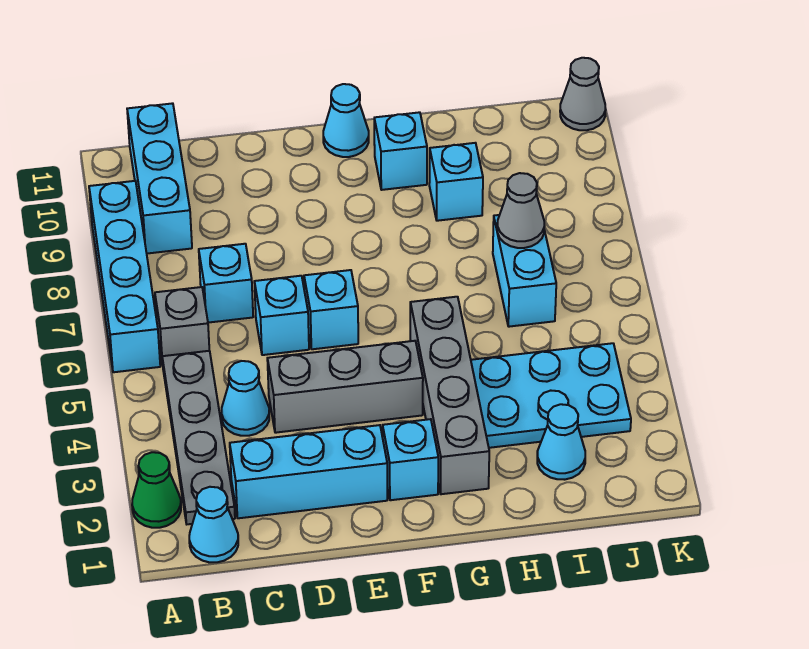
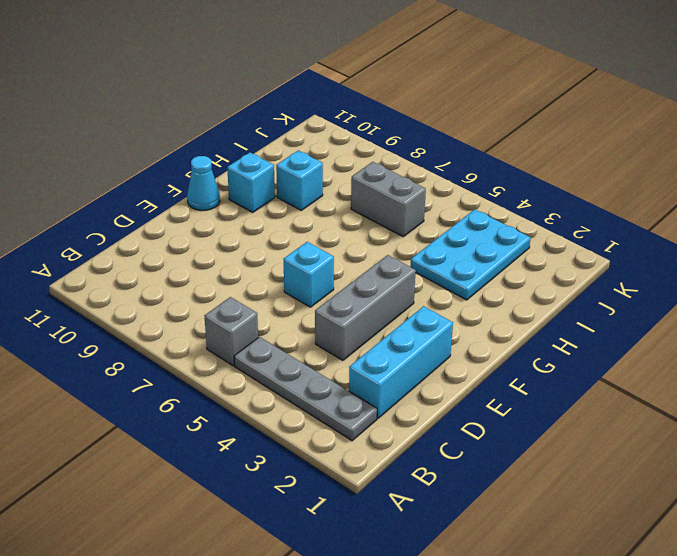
grey 1x2 brick [351,162,426,237] -> cyan 1x2 brick [493,215,556,327]
none -> green 1x1 cone [132,452,181,528]
none -> cyan 1x4 brick [89,181,160,372]
none -> cyan 1x1 cone [189,487,238,562]

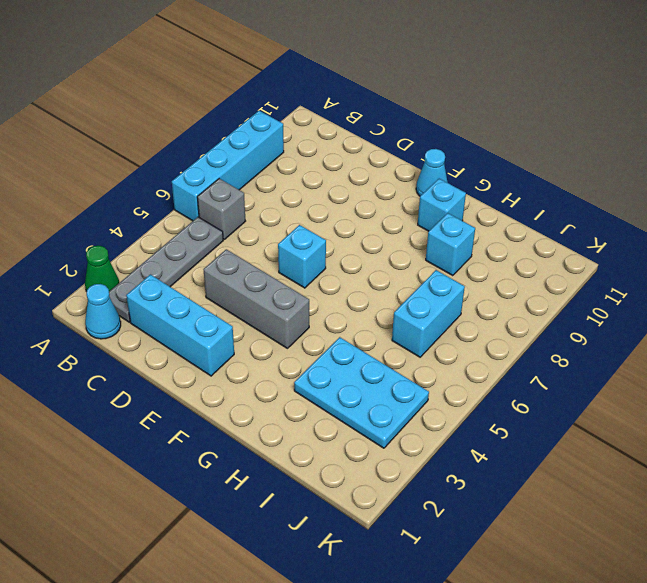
none -> cyan 1x3 brick [127,103,192,254]
none -> cyan 1x1 cone [221,361,269,436]
none -> cyan 1x1 brick [199,244,253,323]

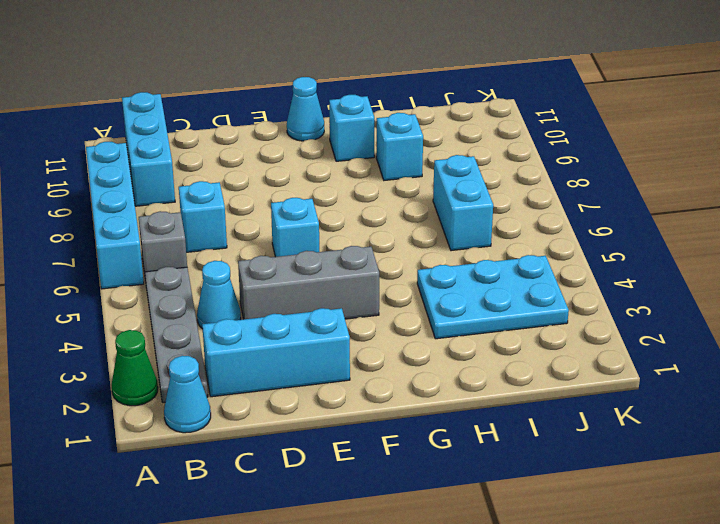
none -> cyan 1x1 brick [254,276,309,355]
none -> cyan 1x1 brick [383,419,438,500]
none -> grey 1x4 brick [410,297,489,494]

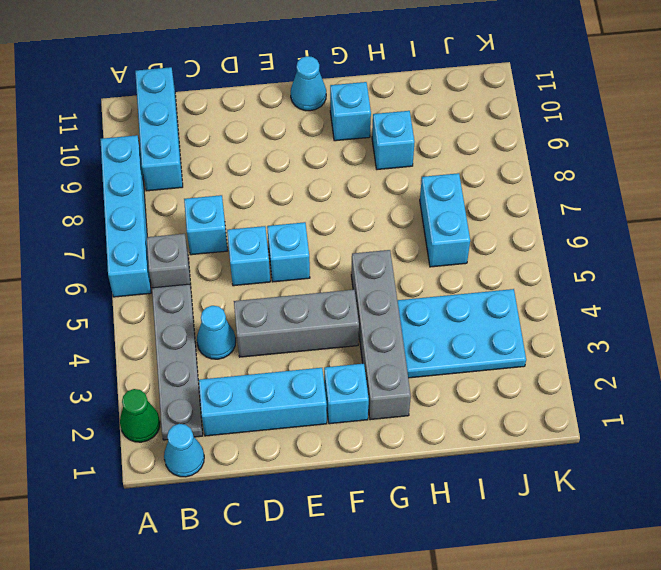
none -> cyan 1x1 cone [537,404,585,480]
none -> grey 1x1 cone [560,58,606,130]
none -> grey 1x1 cone [497,173,544,248]

